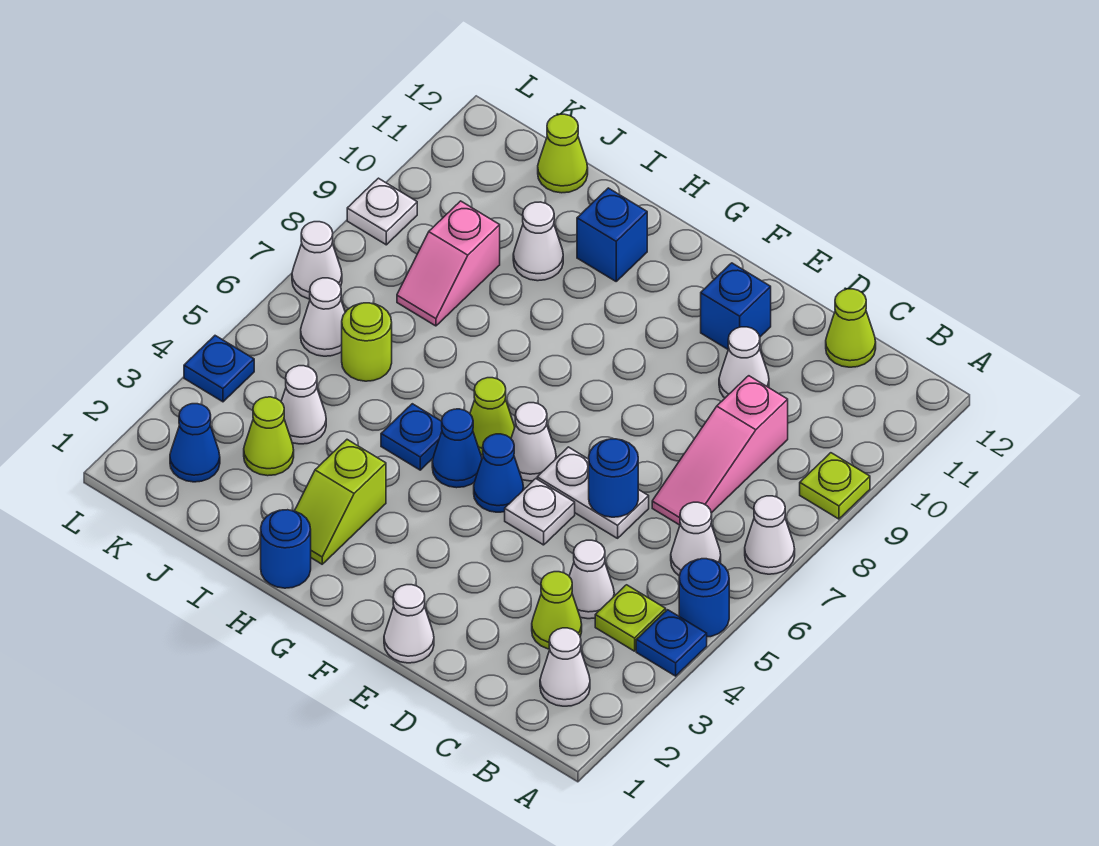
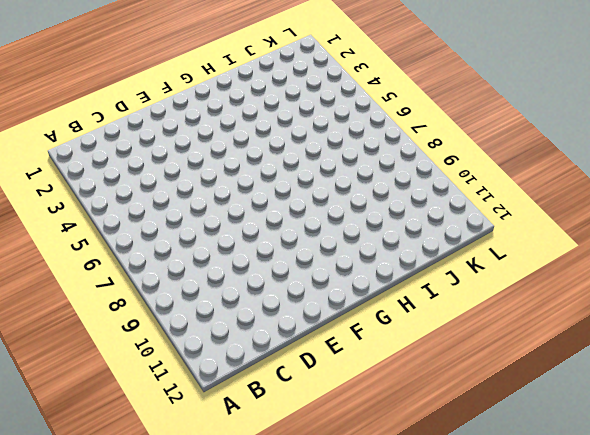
none -> blue 1x1 plate [636,610,707,676]
none -> blue 1x1 round brick [679,559,729,637]
none -> white 1x1 cone [745,496,795,574]
none -> lime 1x1 plate [800,453,870,519]

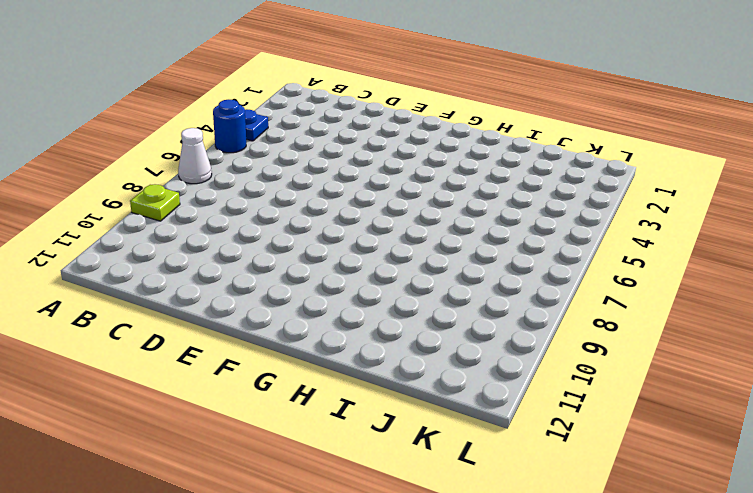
none -> white 1x1 cone [540,628,590,706]
none -> lime 1x1 plate [595,585,666,651]
none -> white 1x1 cone [671,502,721,576]
none -> lime 1x1 cone [532,572,582,649]

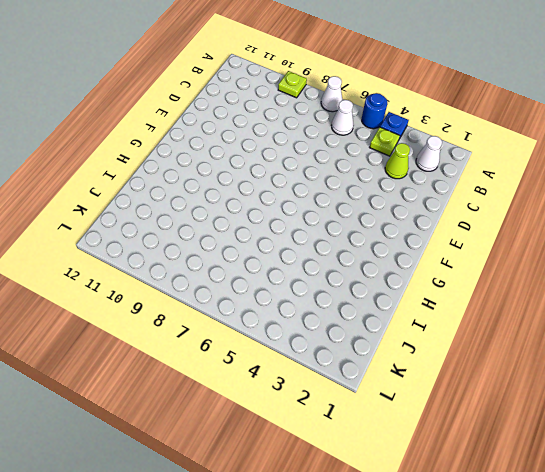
none -> white 1x1 cone [569,540,614,619]
none -> pink 1x3 slope [652,376,788,525]
none -> lime 1x1 cone [826,289,876,367]
none -> white 1x2 plate [537,447,649,538]

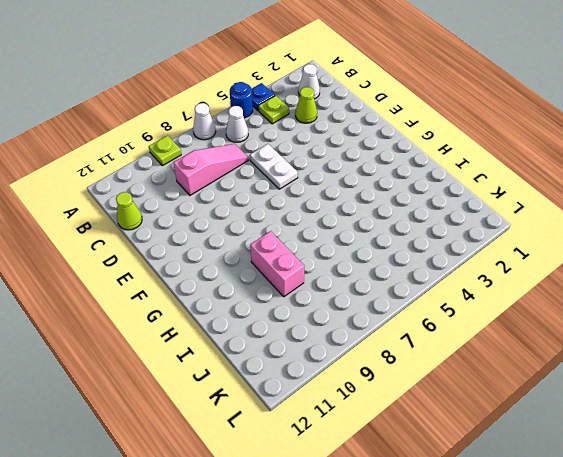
pink 1x2 brick [250,231,305,297] -> none
none -> white 1x1 cone [569,540,614,619]
none -> white 1x1 cone [719,327,769,398]
none -> white 1x1 cone [384,585,434,663]
none -> white 1x1 plate [505,479,575,545]

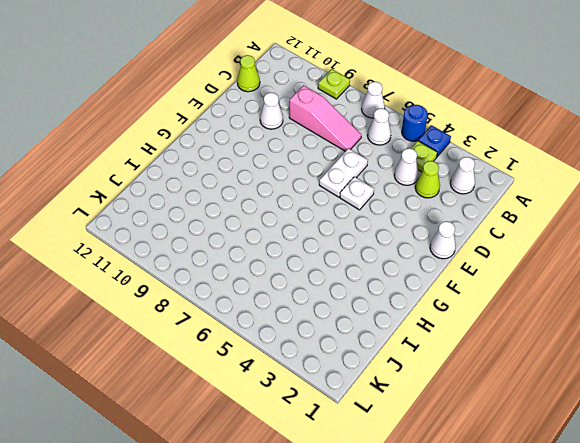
none -> blue 1x1 brick [701,263,771,349]
none -> blue 1x1 cone [474,434,524,512]
none -> white 1x1 cone [511,403,556,481]
none -> blue 1x1 cone [432,409,482,488]

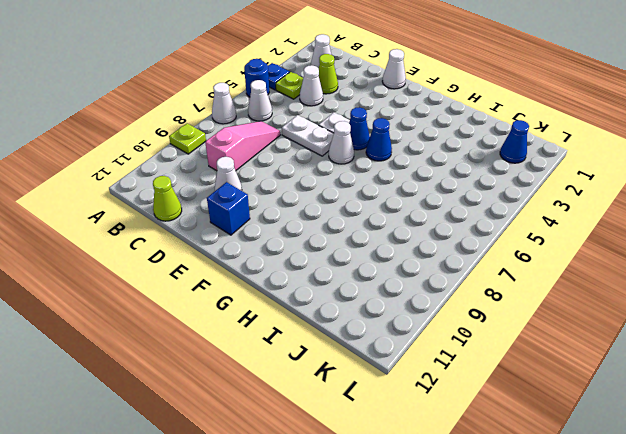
none -> lime 1x1 cone [470,378,515,455]
none -> blue 1x1 round brick [261,510,311,588]
none -> lime 1x2 slope [295,440,386,564]
none -> blue 1x1 plate [381,404,442,470]

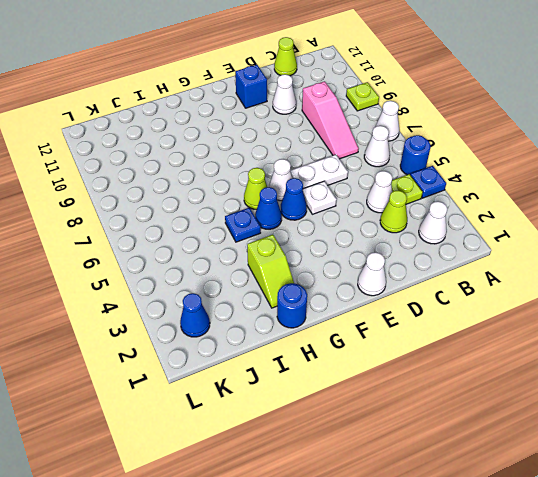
none -> blue 1x1 brick [577,188,647,281]
none -> white 1x1 cone [513,202,563,281]
none -> lime 1x1 cone [244,397,294,476]
none -> white 1x1 cone [281,366,326,444]

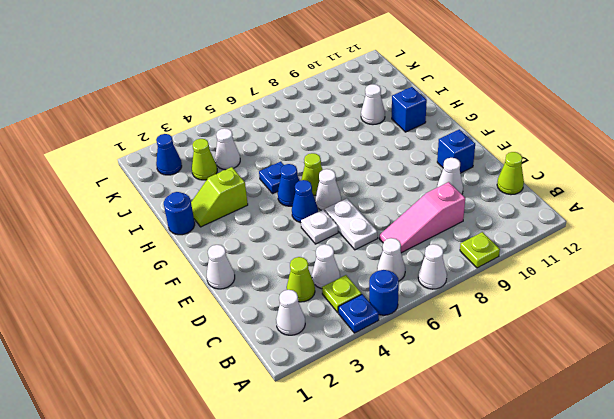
none -> lime 1x1 round brick [342,303,392,381]
none -> pink 1x2 slope [397,201,500,326]
none -> lime 1x1 cone [538,114,588,193]
none -> white 1x1 cone [301,278,345,356]

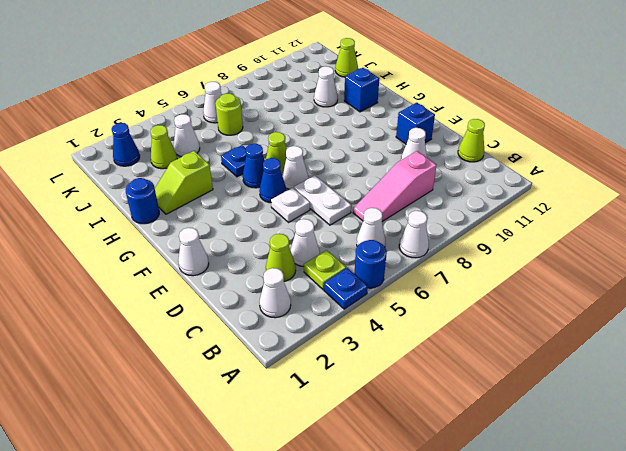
none -> lime 1x1 plate [800,453,870,519]
none -> pink 1x2 slope [397,201,500,326]
none -> blue 1x1 plate [184,336,254,402]
none -> white 1x1 cone [292,222,342,299]

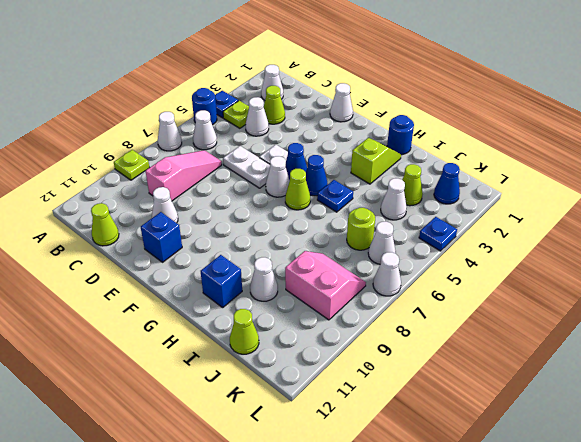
pink 2x2 slope [285,251,366,320] -> pink 1x2 slope [397,201,500,326]
none -> white 1x1 plate [347,178,417,245]
none -> blue 1x1 round brick [589,439,638,517]

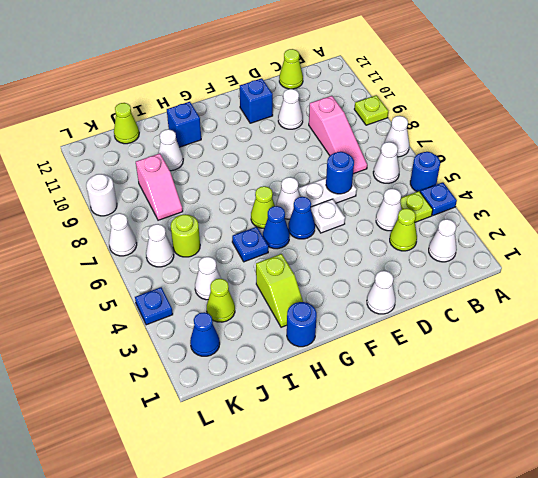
white 1x1 round brick [86,174,117,216] -> white 1x1 plate [347,178,417,245]

